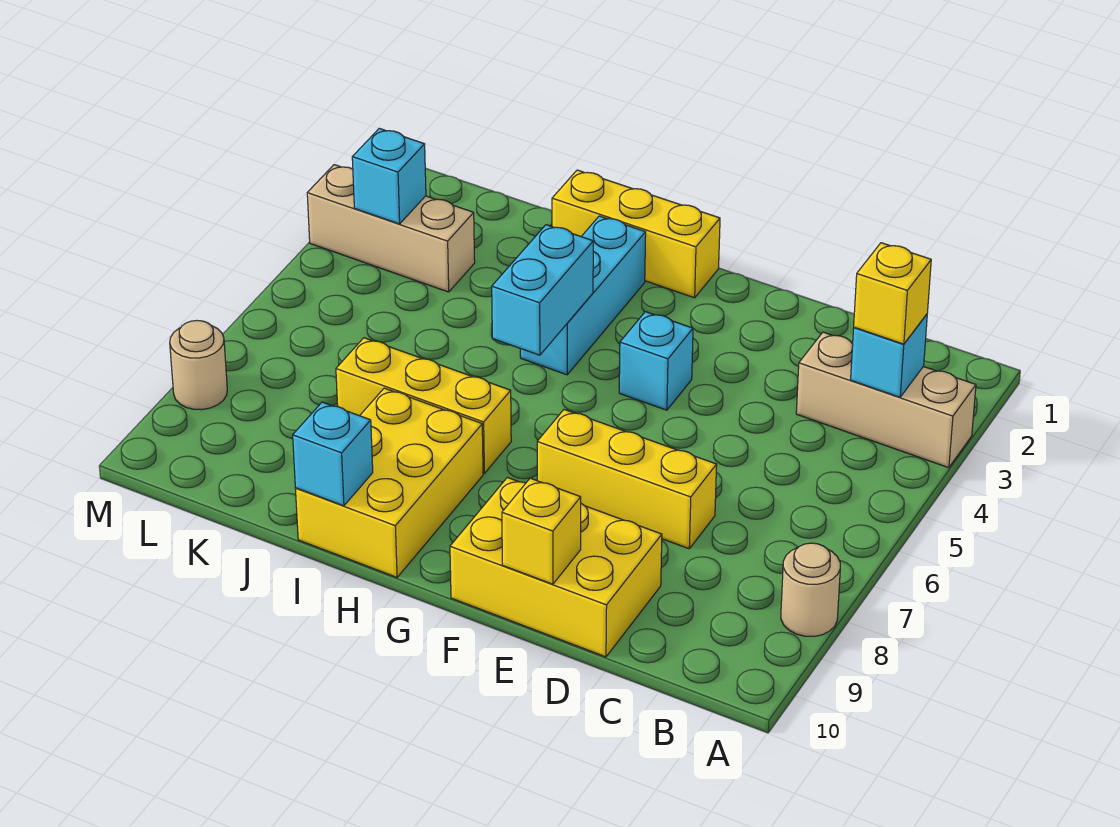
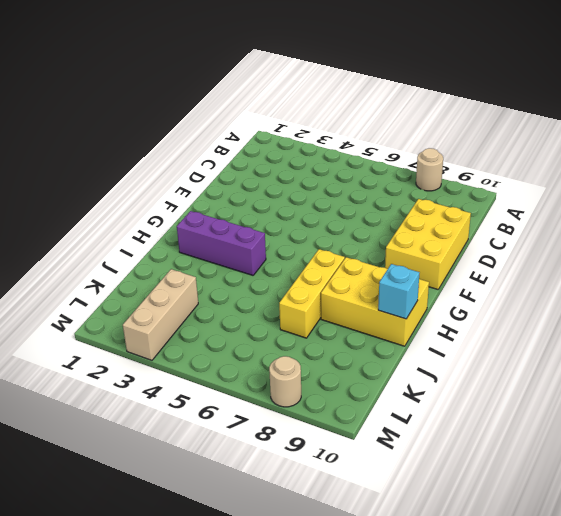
purple 1x3 brick [177,211,266,275] -> cyan 1x3 brick [520,216,646,375]
none -> tan 1x3 brick [796,332,976,468]
none -> yellow 1x3 brick [537,410,717,549]
none -> cyan 1x1 brick [619,312,693,410]

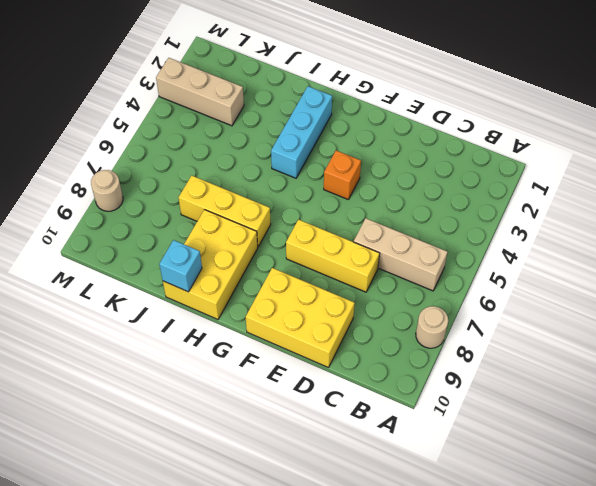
tan 1x3 brick [354,218,447,291] -> tan 1x3 brick moved to [796,332,976,468]
orange 1x1 brick [324,151,361,200] -> cyan 1x1 brick [619,312,693,410]
none -> yellow 1x3 brick [552,170,720,298]
none -> cyan 1x1 brick [851,314,927,397]
none -> yellow 1x1 brick [502,478,581,584]

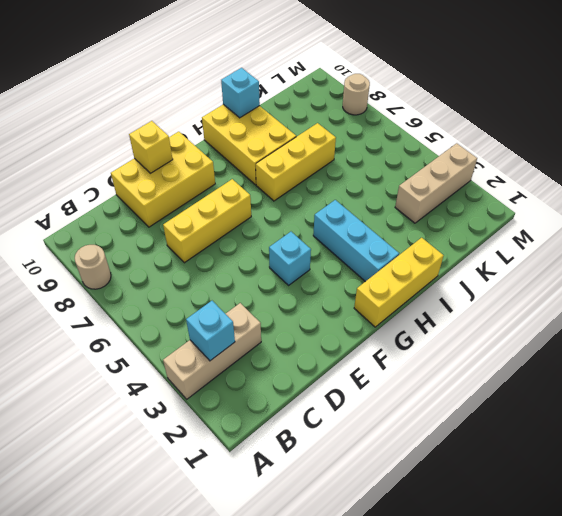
none -> cyan 1x2 brick [492,225,593,355]
none -> cyan 1x1 brick [352,128,426,224]
none -> yellow 1x1 brick [854,243,931,344]

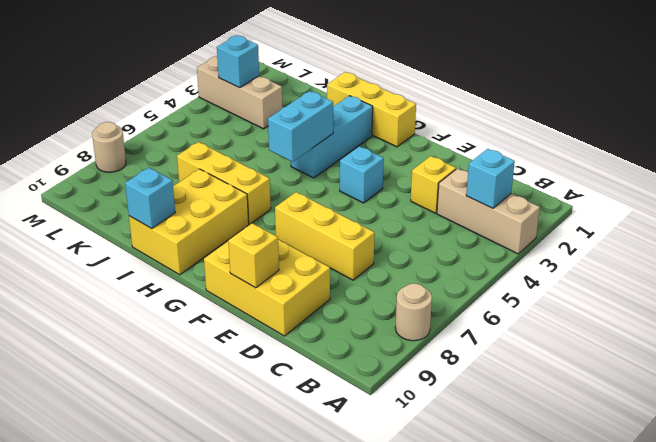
yellow 1x1 brick [411,156,456,213] -> yellow 1x1 brick moved to [854,243,931,344]

